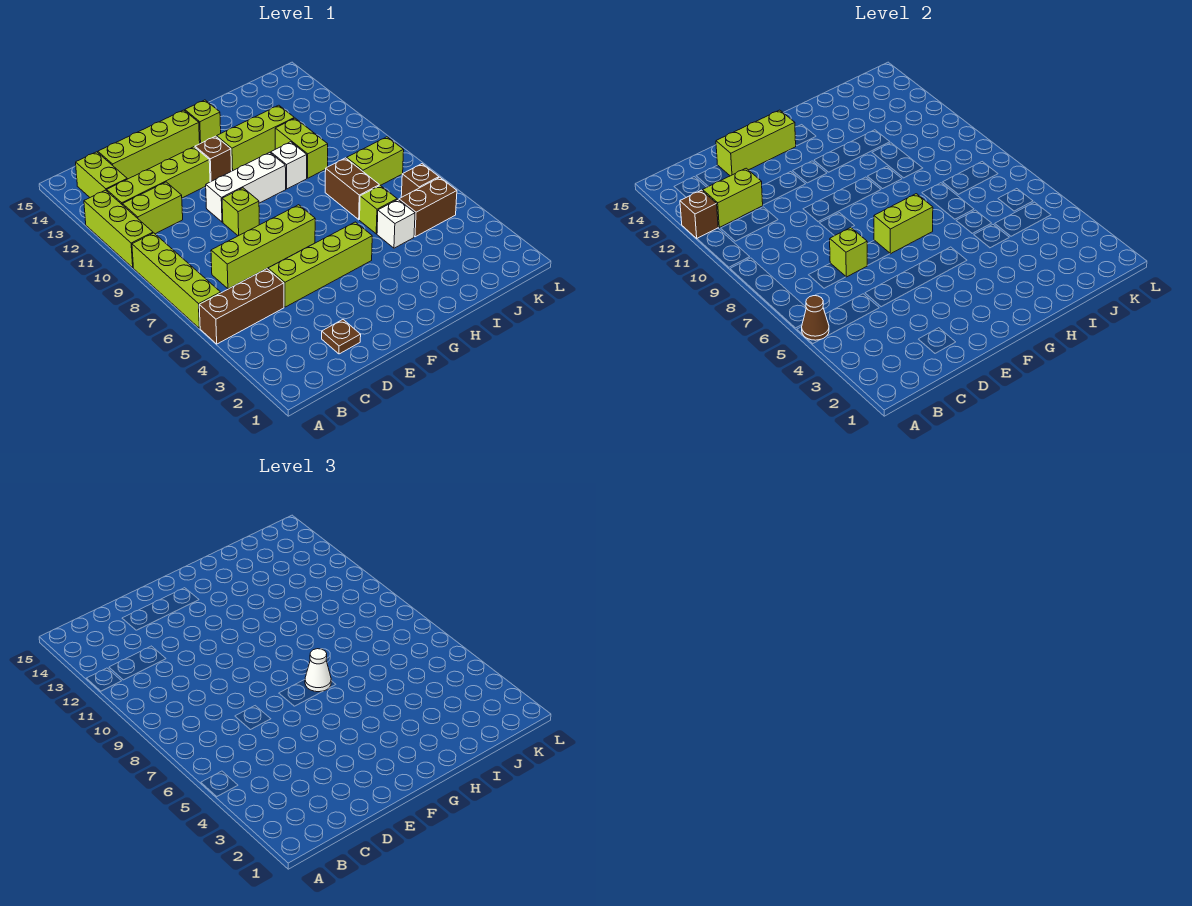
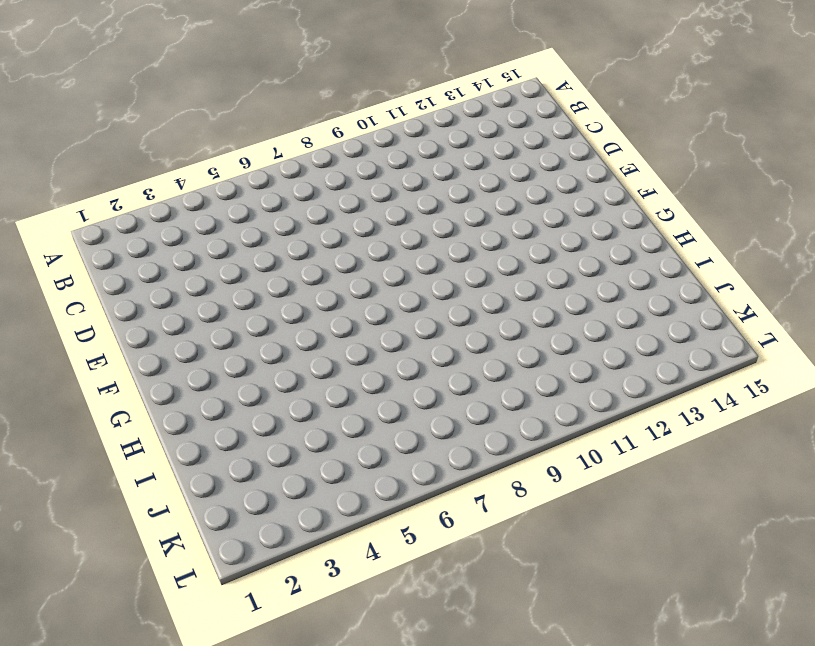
none -> brown 1x3 brick [199,269,284,344]
none -> lime 1x4 brick [132,233,221,328]
none -> lime 1x3 brick [84,190,153,268]
none -> lime 1x2 brick [123,182,183,234]

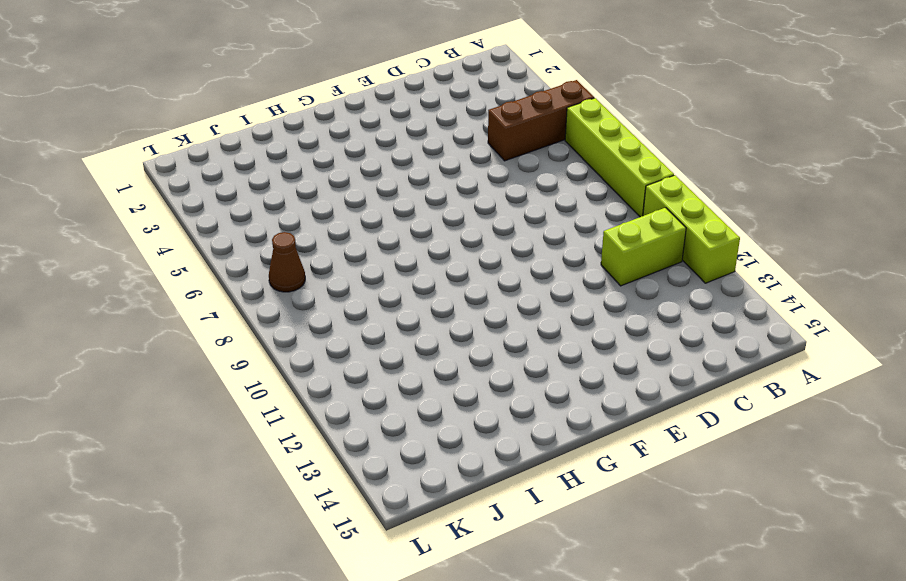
brown 1x1 cone [269,232,305,292] -> brown 1x1 cone moved to [802,296,829,340]
none -> lime 1x4 brick [107,147,210,205]
none -> lime 1x2 brick [76,152,127,197]
none -> lime 1x4 brick [211,205,315,289]
none -> lime 1x4 brick [98,110,200,179]

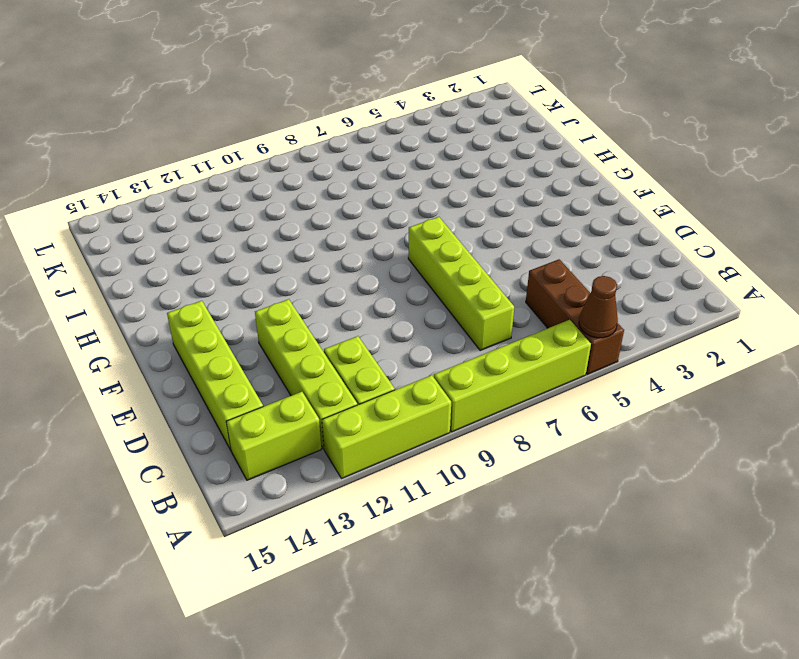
none -> brown 1x1 plate [322,320,361,354]
none -> lime 1x4 brick [268,222,372,307]
none -> lime 1x1 brick [222,188,259,236]
none -> white 1x3 brick [206,152,286,222]

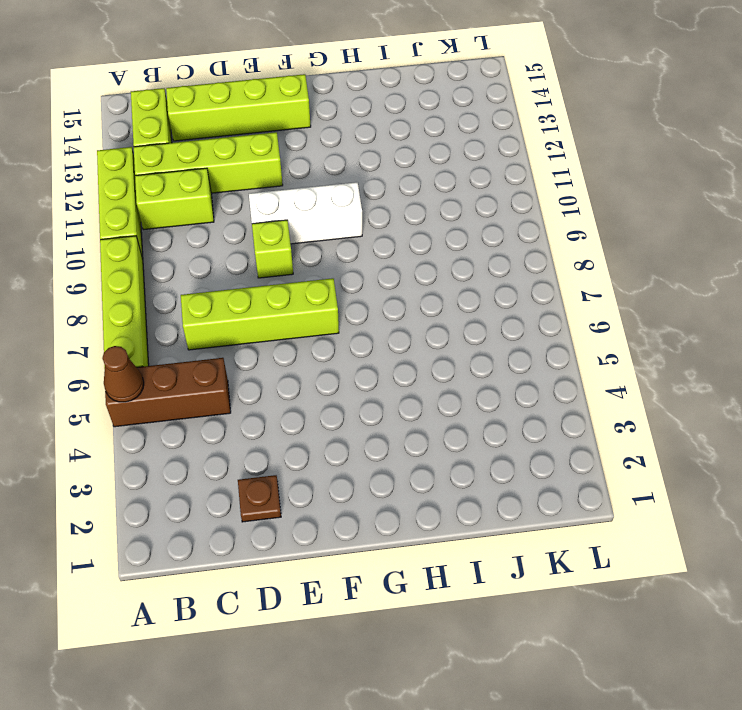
none -> lime 1x4 brick [268,222,372,307]
none -> brown 1x1 brick [195,136,232,182]
none -> lime 1x3 brick [217,105,294,171]
none -> lime 1x1 brick [185,100,221,144]

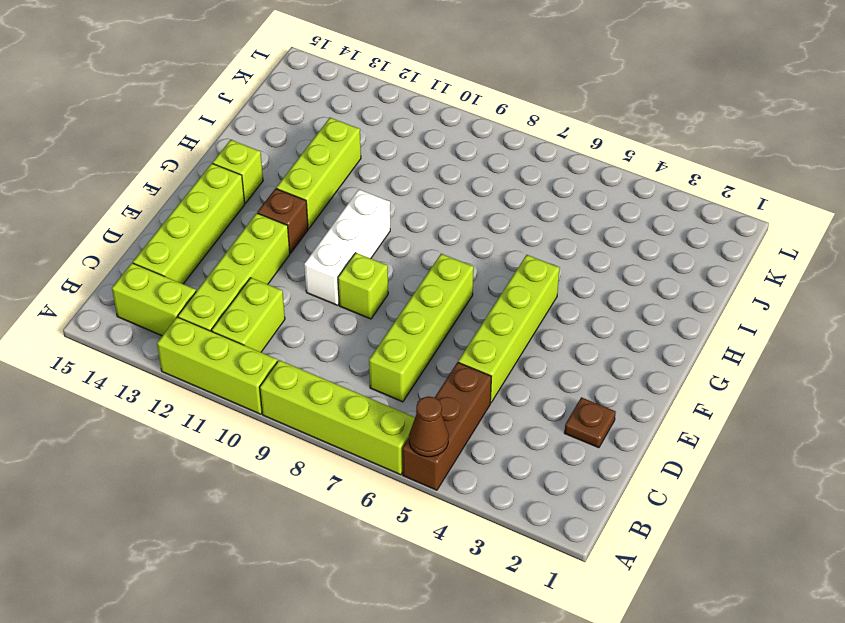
none -> white 1x1 brick [271,142,307,189]
none -> white 1x1 brick [377,199,415,248]
none -> lime 1x1 brick [360,185,397,234]
none -> brown 1x2 brick [325,158,379,220]

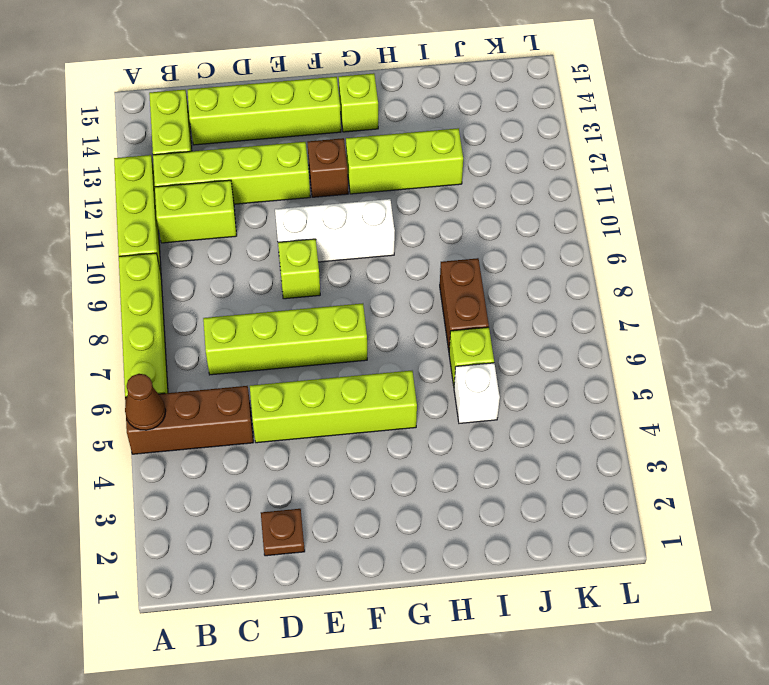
none -> white 1x1 brick [271,142,307,189]
none -> lime 1x2 brick [275,118,328,178]
none -> brown 1x2 brick [399,177,457,237]
none -> lime 1x2 brick [347,137,404,186]

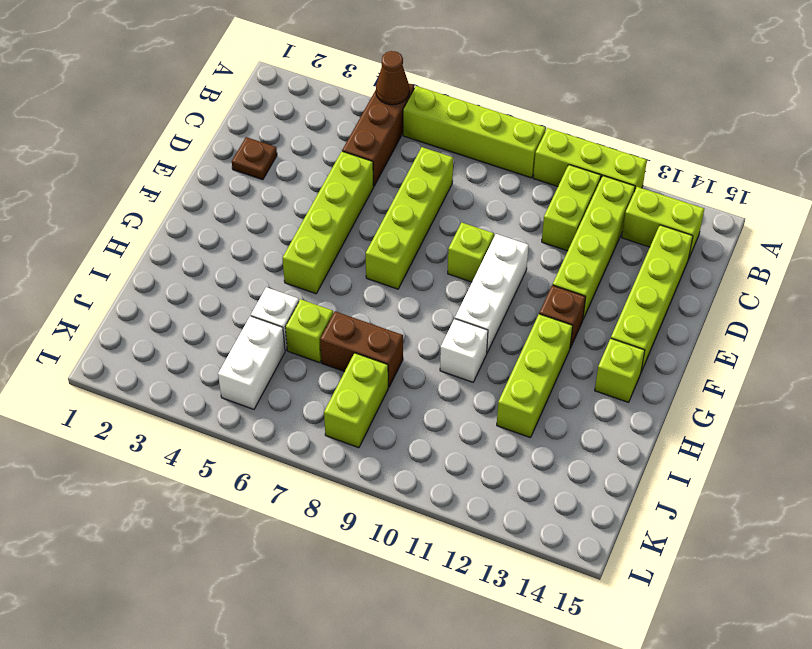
white 1x2 brick [218,316,285,409] -> brown 1x2 brick [399,177,457,237]
none -> lime 1x2 brick [275,118,328,178]
none -> brown 1x1 brick [401,164,439,197]
none -> brown 1x1 brick [680,190,718,239]
none -> lime 1x2 brick [703,168,763,227]

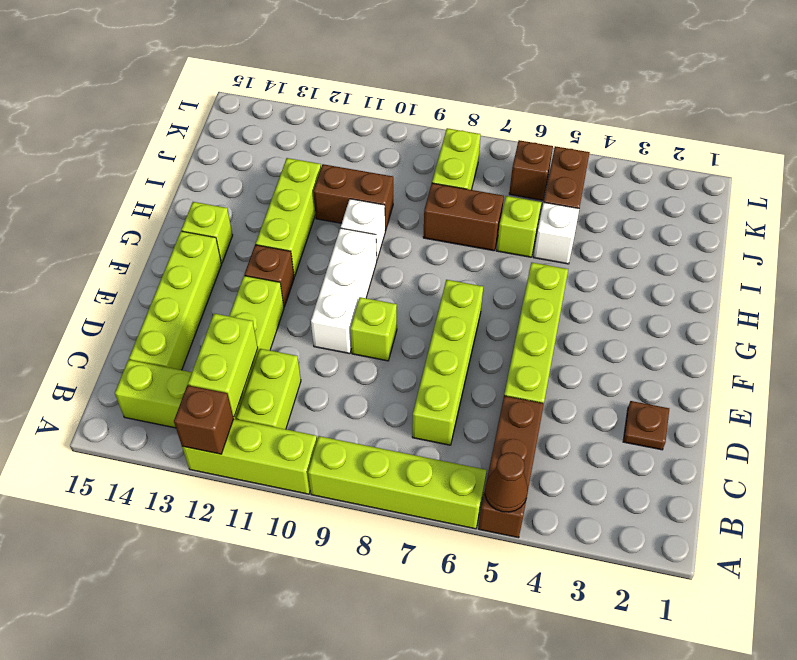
brown 1x2 brick [313,164,393,231] -> lime 1x2 brick [275,118,328,178]
none -> lime 1x1 brick [830,228,867,277]
none -> lime 1x3 brick [716,110,796,176]
none -> lime 1x2 brick [874,194,933,254]
none -> white 1x1 cone [305,649,331,692]

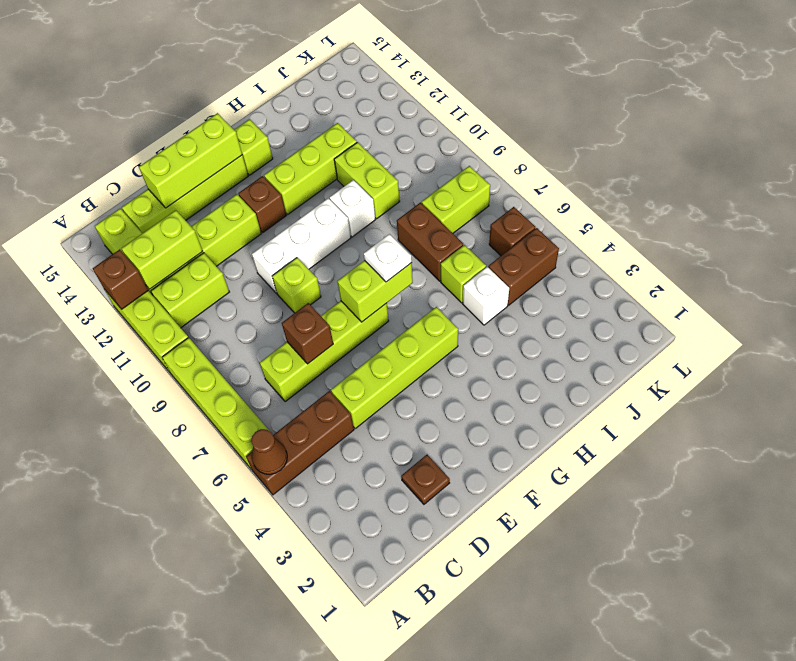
brown 1x1 brick [282,303,333,364] -> lime 1x1 brick [830,228,867,277]
white 1x1 plate [364,234,412,282] -> white 1x1 cone [305,649,331,692]

